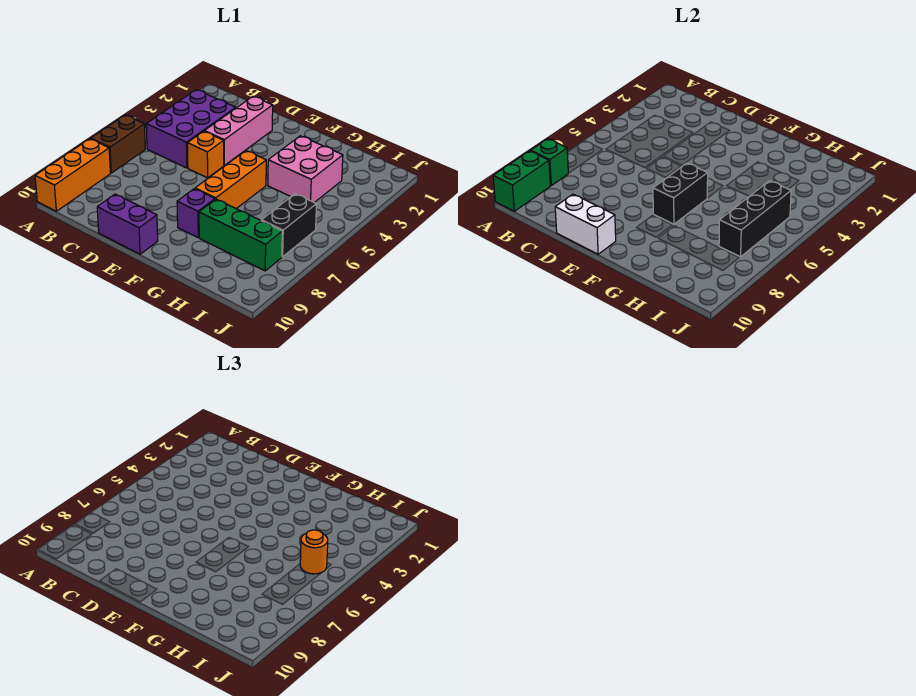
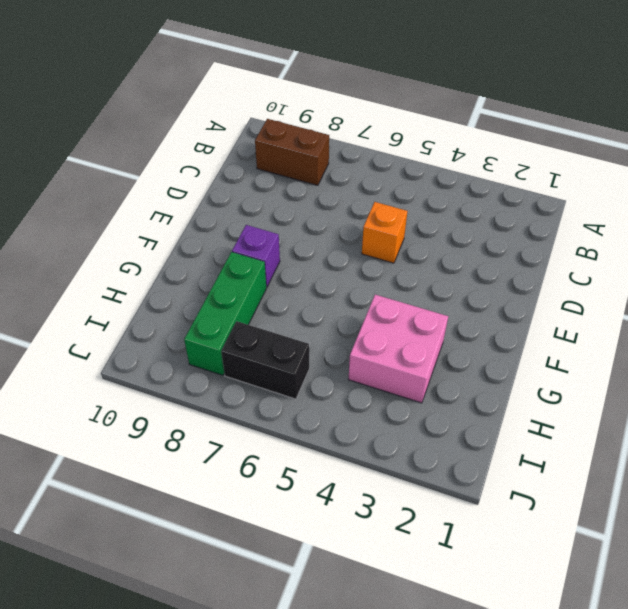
brown 1x2 brick [255,119,329,185] -> brown 1x2 brick moved to [91,115,145,173]
none -> orange 1x3 brick [35,139,110,211]
none -> purple 2x3 brick [146,90,236,168]
none -> pink 1x3 brick [204,96,273,165]

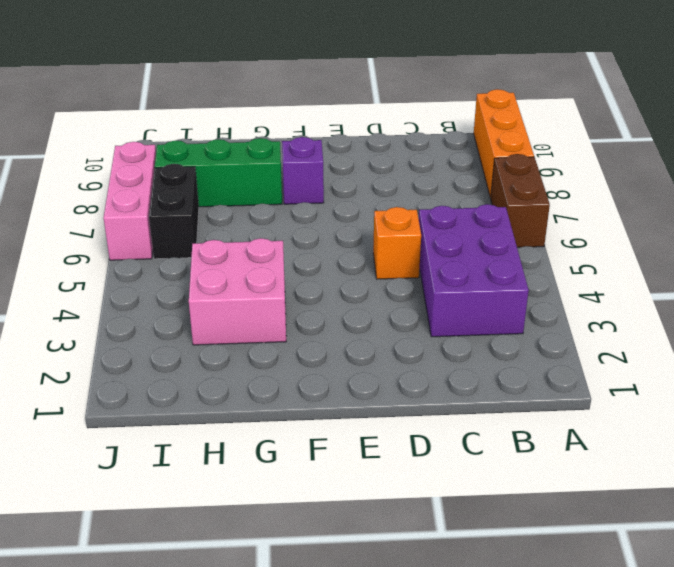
pink 1x3 brick [104,142,156,260] -> pink 1x3 brick moved to [204,96,273,165]
none -> purple 1x2 brick [97,194,158,254]
none -> orange 1x3 brick [195,151,266,209]
none -> green 1x1 brick [531,139,569,185]

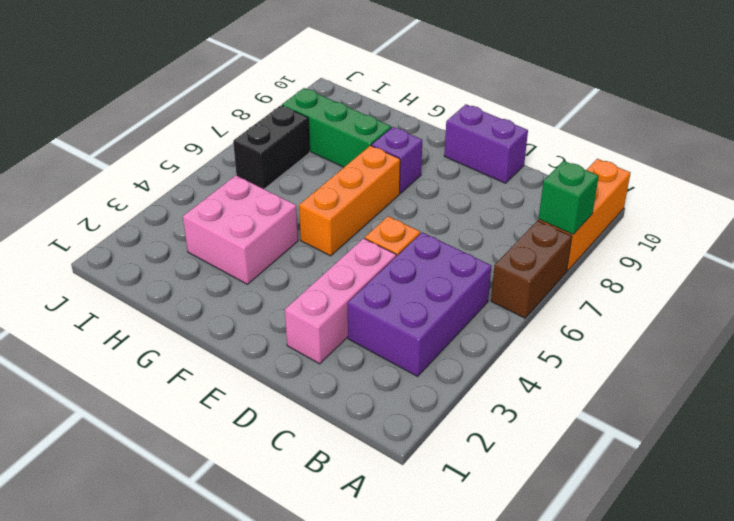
none -> green 1x2 brick [493,151,550,211]
none -> white 1x2 brick [555,194,616,254]
none -> black 1x2 brick [653,163,708,224]

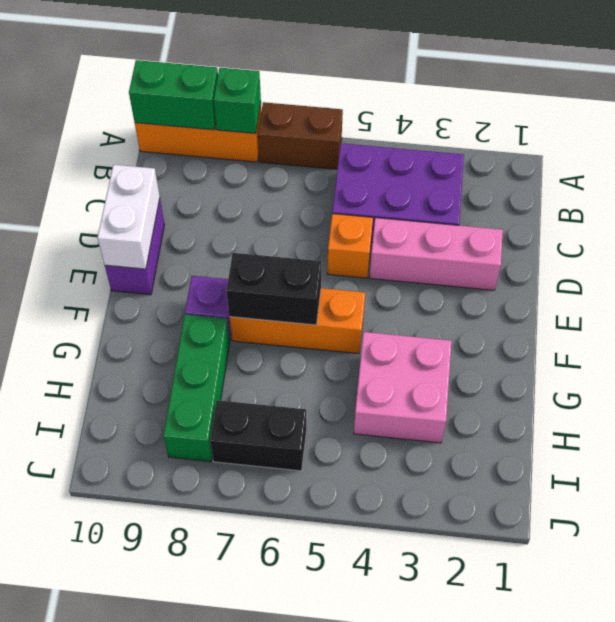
none -> black 1x3 brick [719,181,791,257]
none -> orange 1x1 round brick [300,530,328,574]

